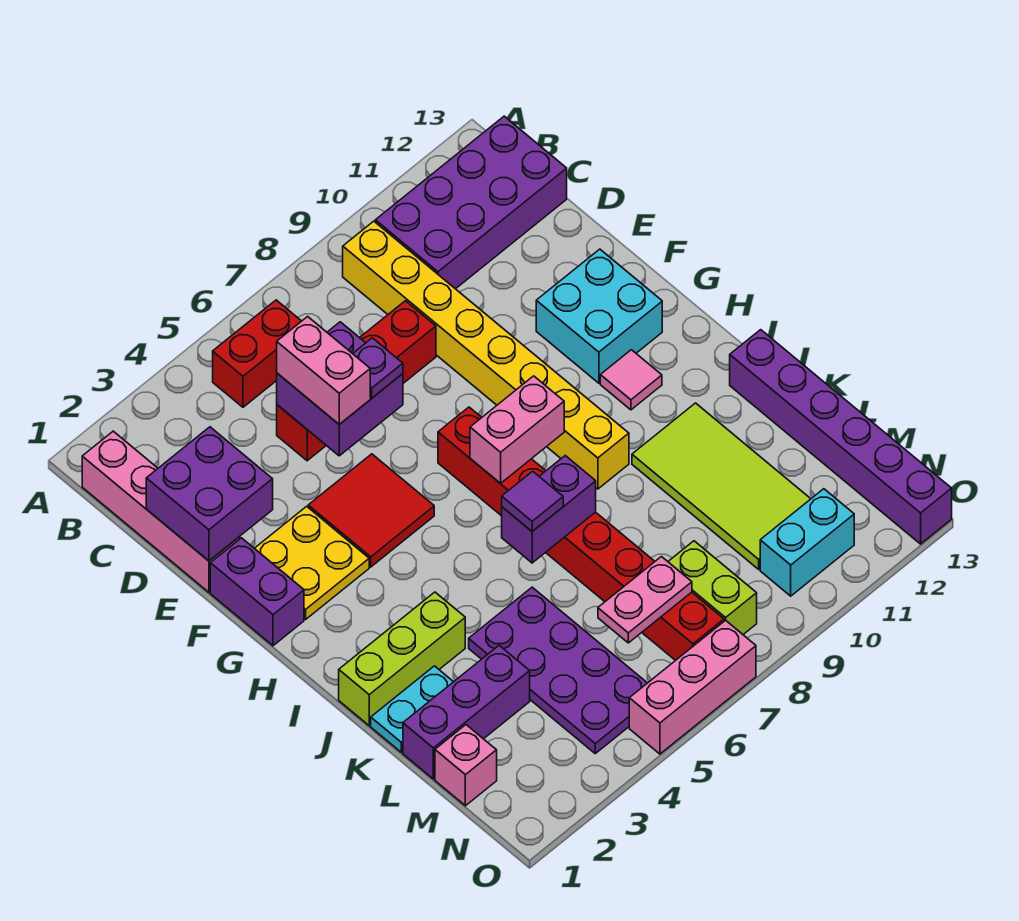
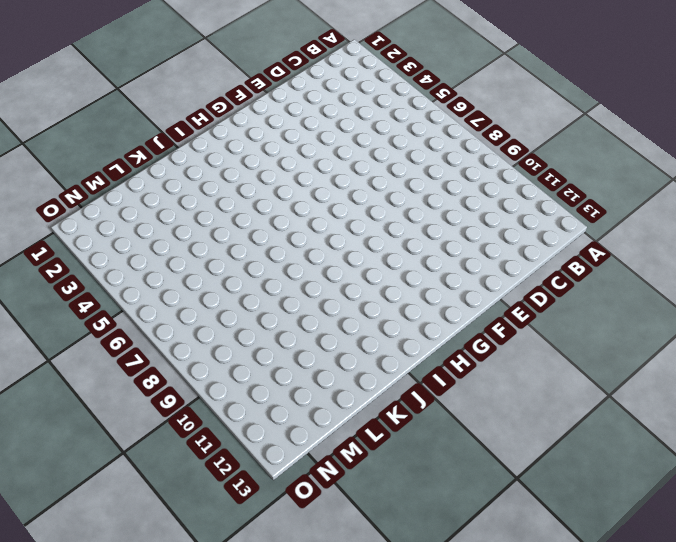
none -> pink 1x4 brick [82,431,240,592]
none -> red 1x2 brick [213,300,301,407]
none -> yellow 1x8 brick [343,221,629,489]

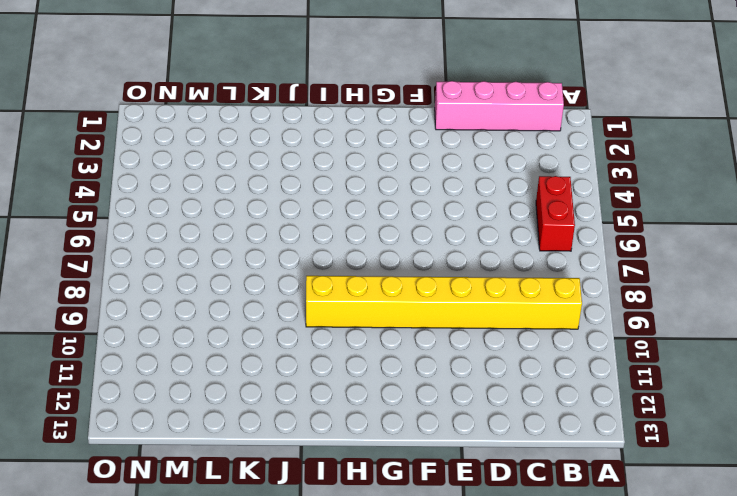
none -> purple 2x4 brick [375,116,567,289]
none -> red 1x4 brick [277,301,436,461]
none -> purple 1x2 brick [210,538,304,646]

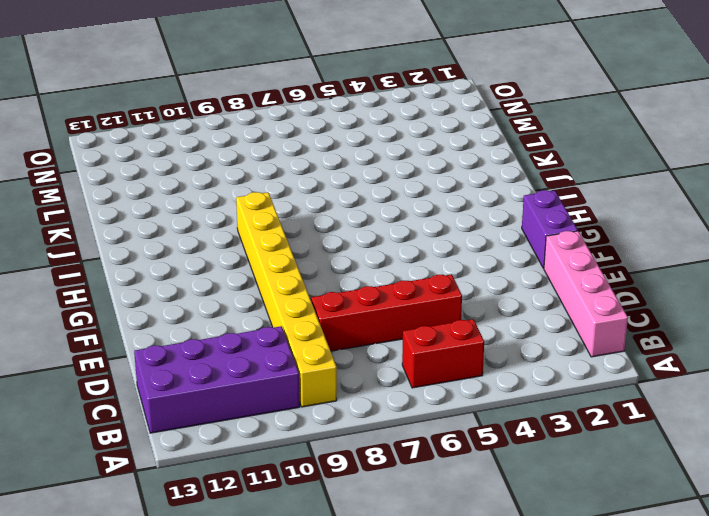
none -> yellow 2x2 plate [255,506,369,619]
none -> red 2x2 tile [308,454,434,567]
none -> cyan 2x2 brick [536,249,662,383]

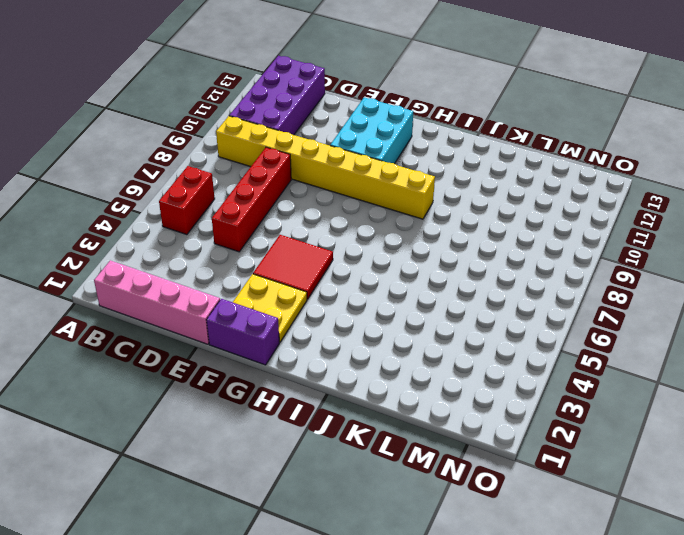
cyan 2x3 brick [330,97,413,164] -> cyan 2x2 brick [536,249,662,383]
none -> red 1x8 brick [438,407,724,661]
none -> pink 1x1 tile [600,350,662,410]
none -> lime 1x3 brick [339,592,465,726]

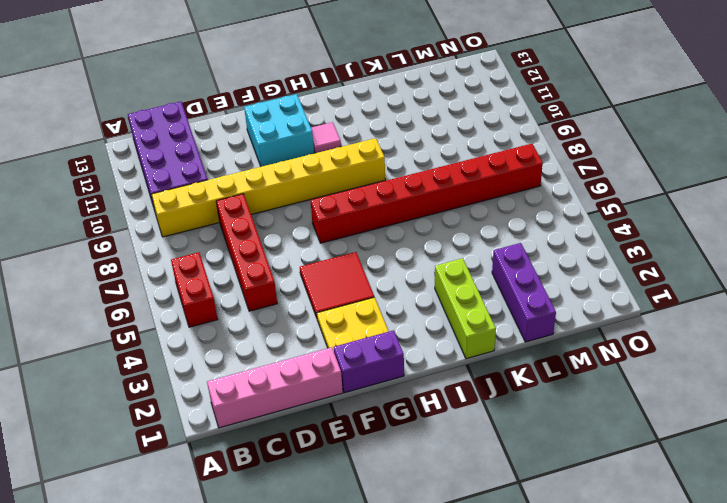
none -> lime 2x4 tile [632,403,811,569]
none -> purple 1x6 brick [730,330,952,544]
none -> cyan 1x2 plate [371,666,453,752]

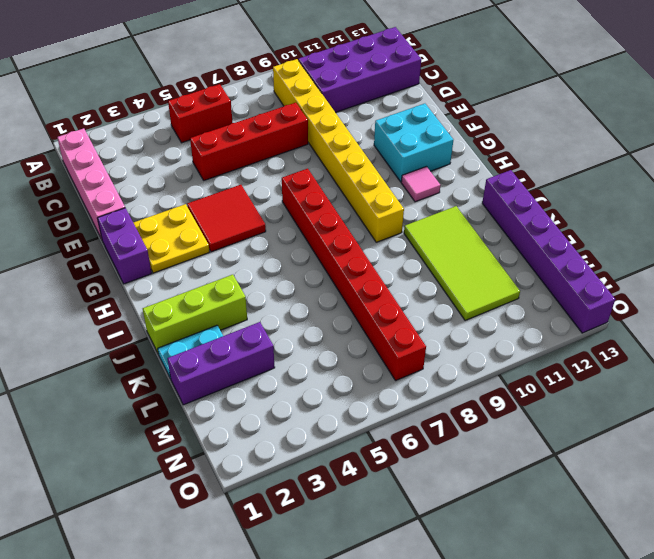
none -> purple 2x4 plate [469,587,647,753]
none -> pink 1x1 brick [435,725,497,806]
none -> lime 1x2 brick [668,541,757,634]

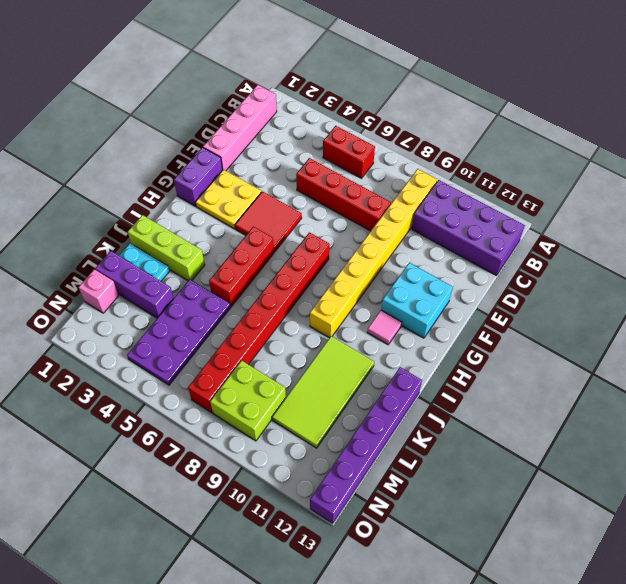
red 1x3 brick [209,227,274,307] -> none
lime 2x2 brick [210,361,286,441] -> lime 1x2 brick [668,541,757,634]
none -> cyan 1x2 brick [760,489,854,596]
none -> pink 1x3 brick [629,620,756,754]
none -> purple 2x2 brick [146,427,273,561]

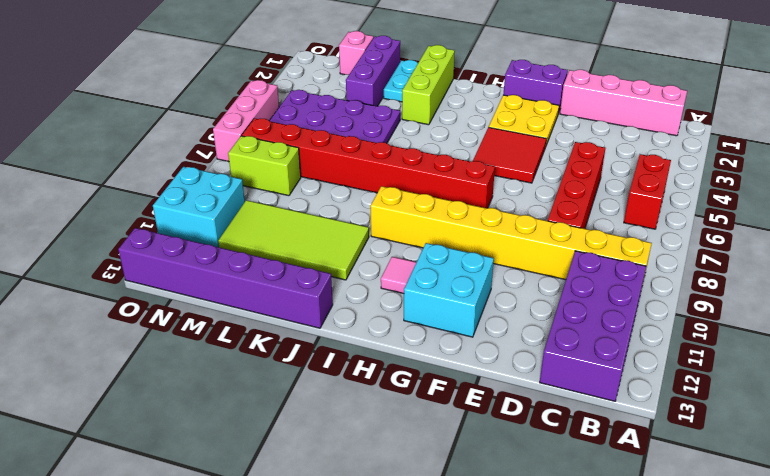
cyan 2x2 brick [153,167,245,247] -> cyan 1x2 brick [760,489,854,596]
none -> purple 2x2 brick [146,427,273,561]
none -> purple 2x2 brick [277,322,403,456]
none -> pink 1x2 brick [470,376,564,483]

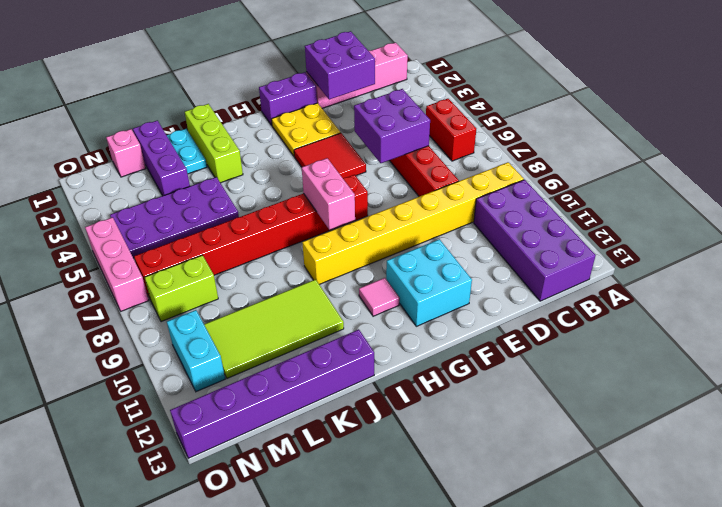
none -> purple 1x2 brick [502,456,596,563]
none -> pink 1x2 plate [598,557,692,643]
none -> pink 1x2 brick [277,317,370,424]

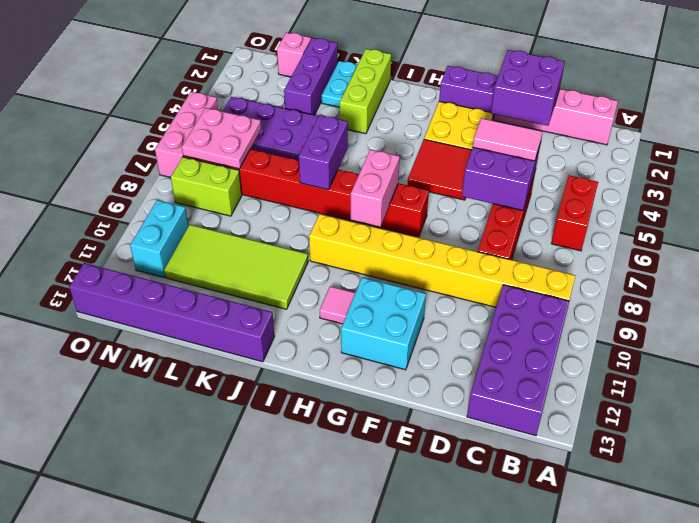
pink 1x2 tile [473,118,543,161] -> pink 1x2 brick [277,317,370,424]
pink 2x2 plate [182,108,261,169] -> pink 1x2 plate [598,557,692,643]
none -> purple 1x1 plate [353,338,403,398]
none -> purple 1x1 tile [502,471,563,531]

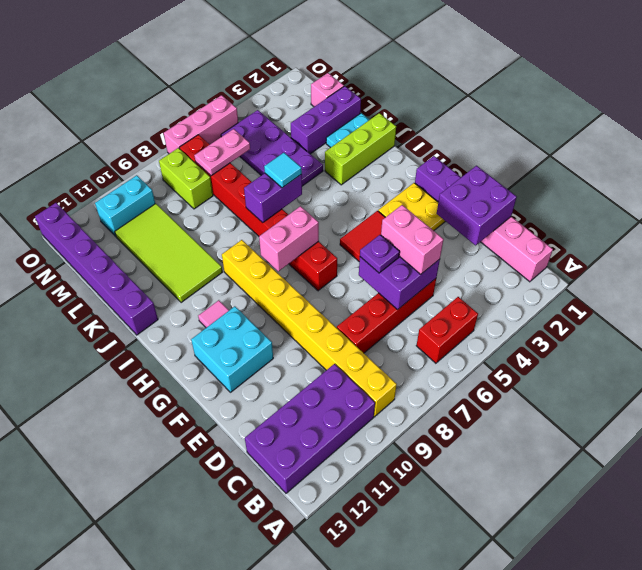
cyan 1x1 tile [264,153,302,188] -> purple 1x1 tile [502,471,563,531]

